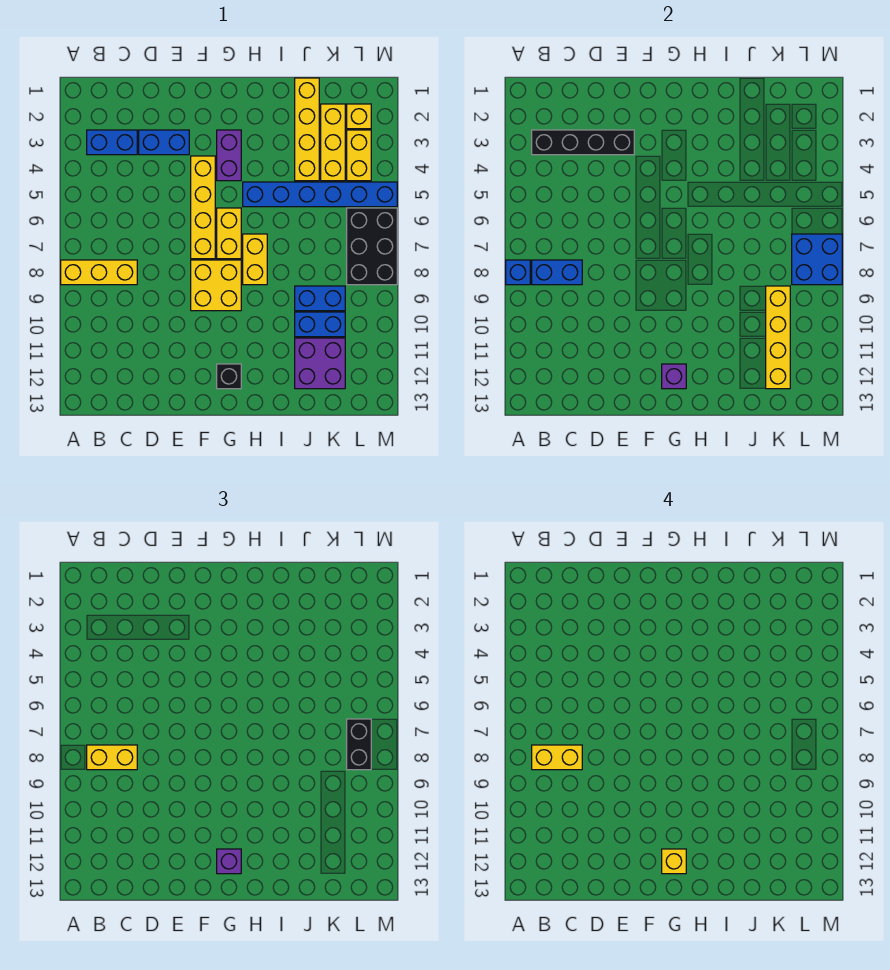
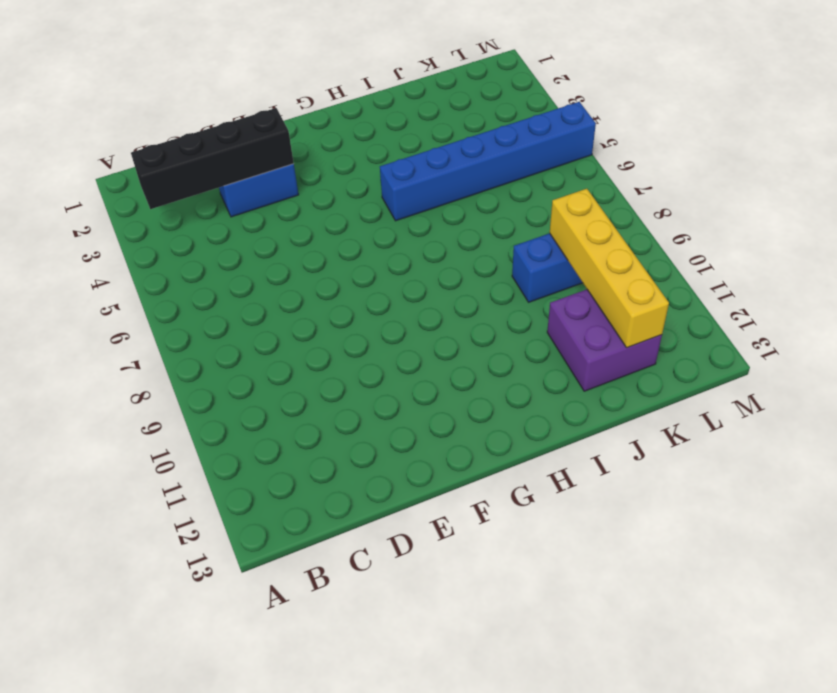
none -> yellow 1x3 brick [61,260,137,285]
none -> blue 1x2 brick [87,130,137,155]
none -> yellow 1x4 brick [191,156,215,259]

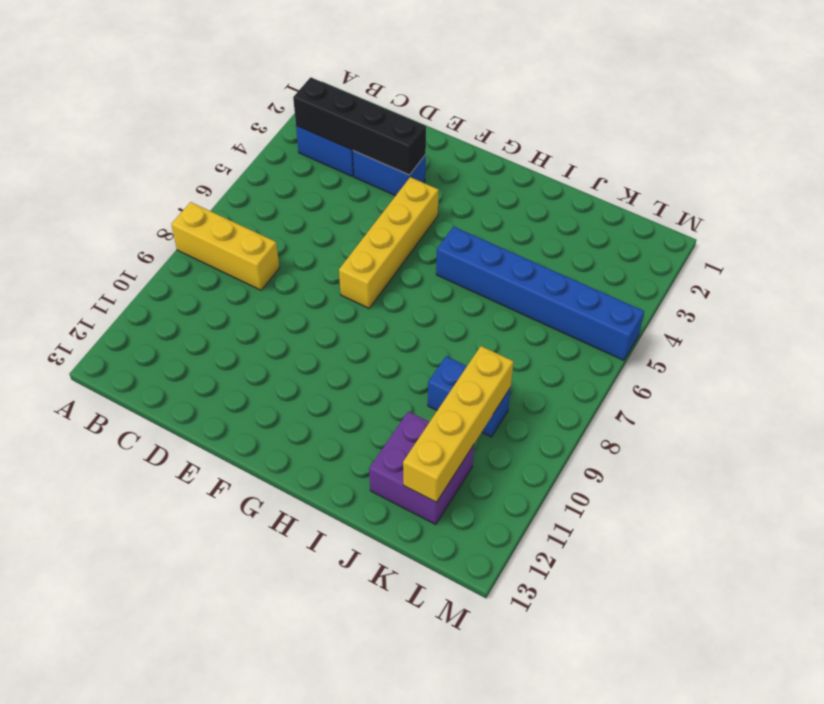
none -> yellow 2x2 brick [191,260,241,311]
none -> purple 1x2 brick [217,130,241,181]
none -> yellow 1x2 brick [217,208,241,259]

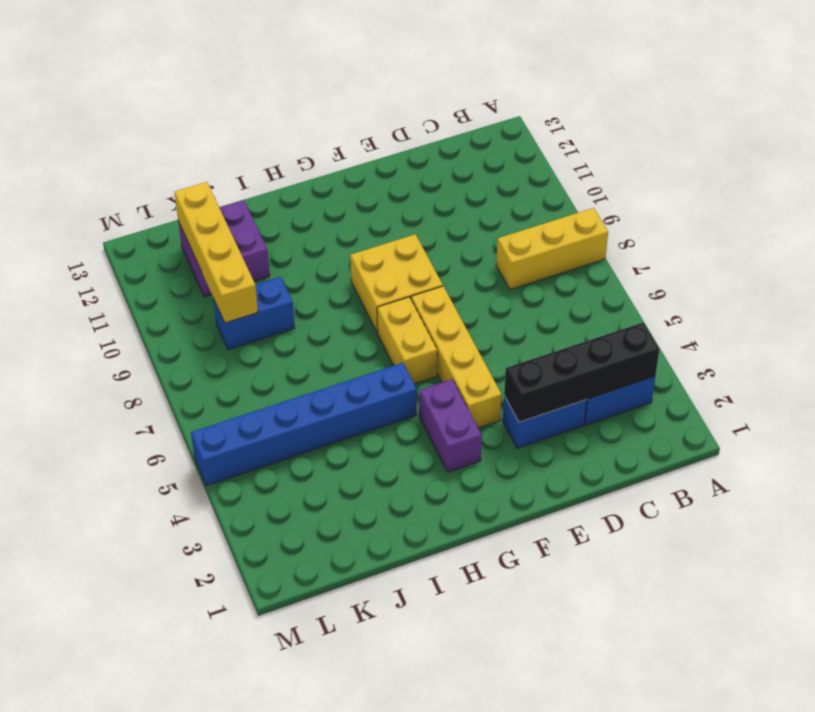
none -> black 1x1 brick [217,364,241,389]
none -> yellow 1x2 brick [243,234,267,285]
none -> yellow 1x4 brick [295,78,319,181]

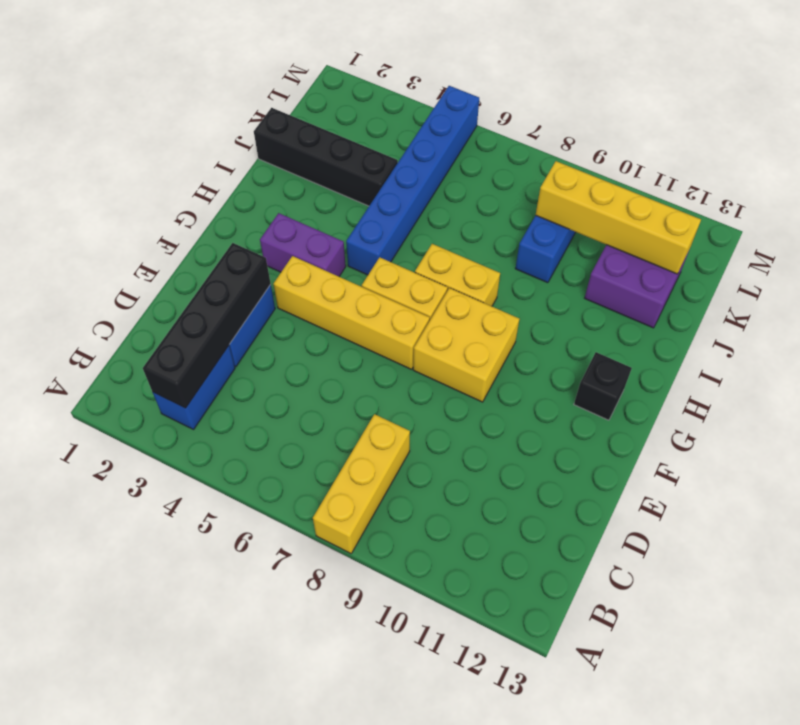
black 1x4 brick [254,108,398,206] -> yellow 1x4 brick [295,78,319,181]
none -> blue 1x2 brick [295,312,345,337]
none -> yellow 1x3 brick [321,104,345,181]
none -> yellow 1x1 brick [347,104,371,129]

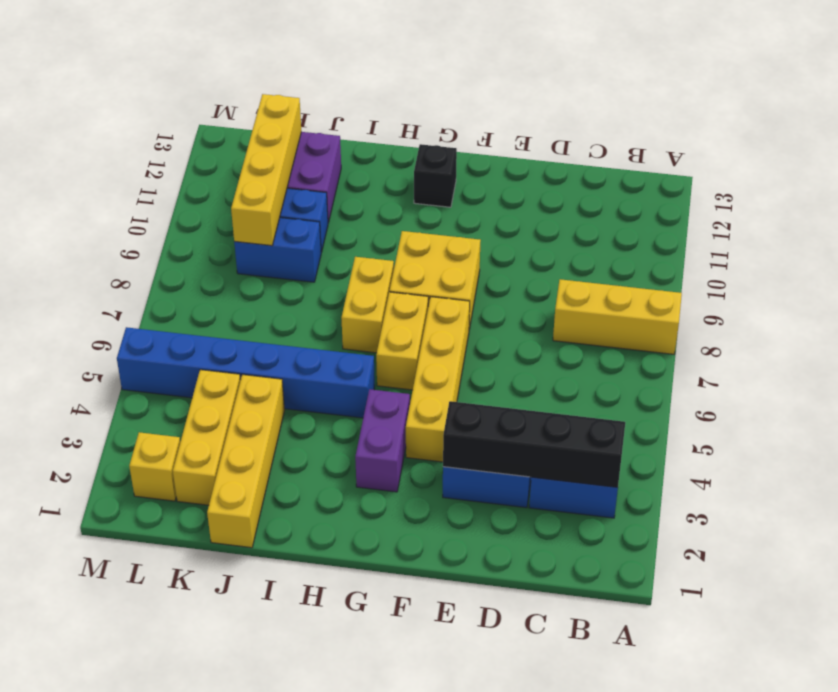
none -> yellow 1x2 brick [347,130,371,181]
none -> black 2x3 brick [347,208,397,285]
none -> blue 1x1 brick [506,260,530,285]

